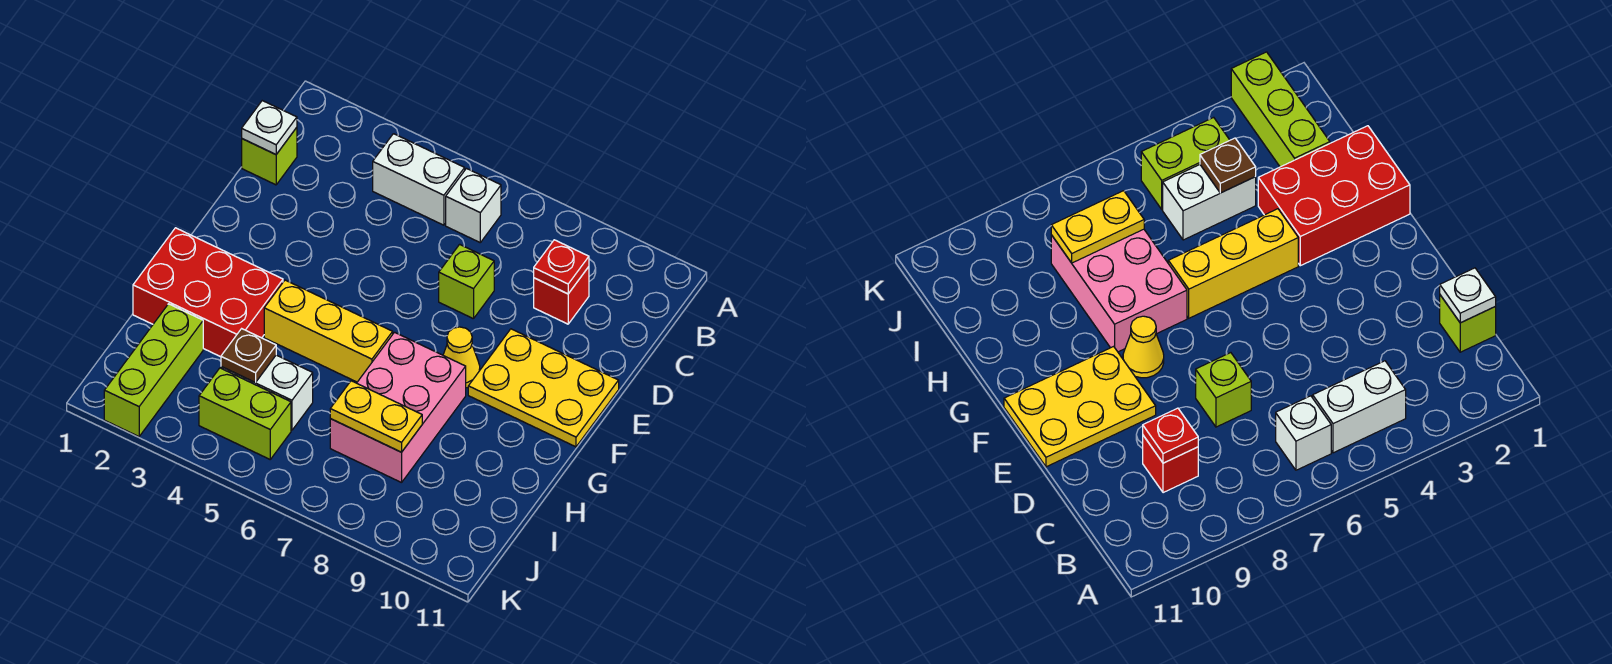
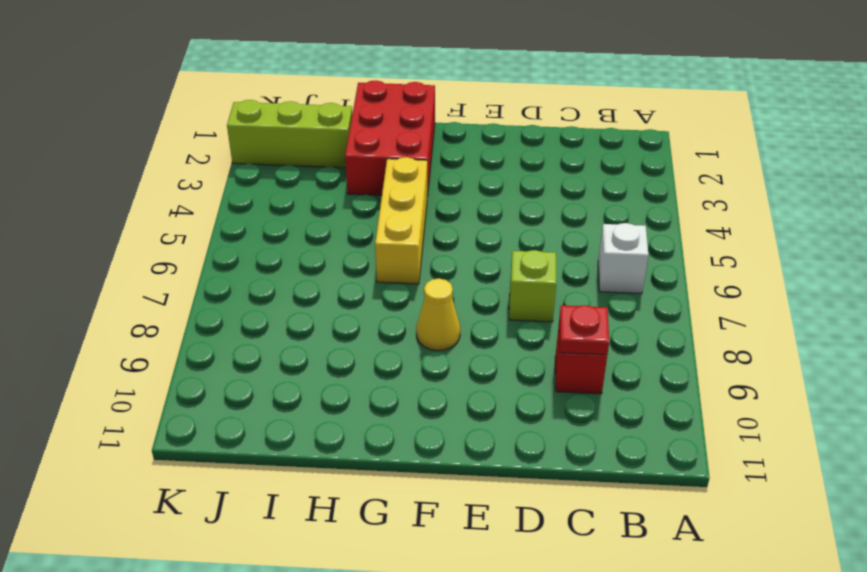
none -> white 1x2 brick [373,134,465,225]
none -> lime 1x1 brick [242,127,297,185]
none -> yellow 2x3 plate [468,329,619,447]

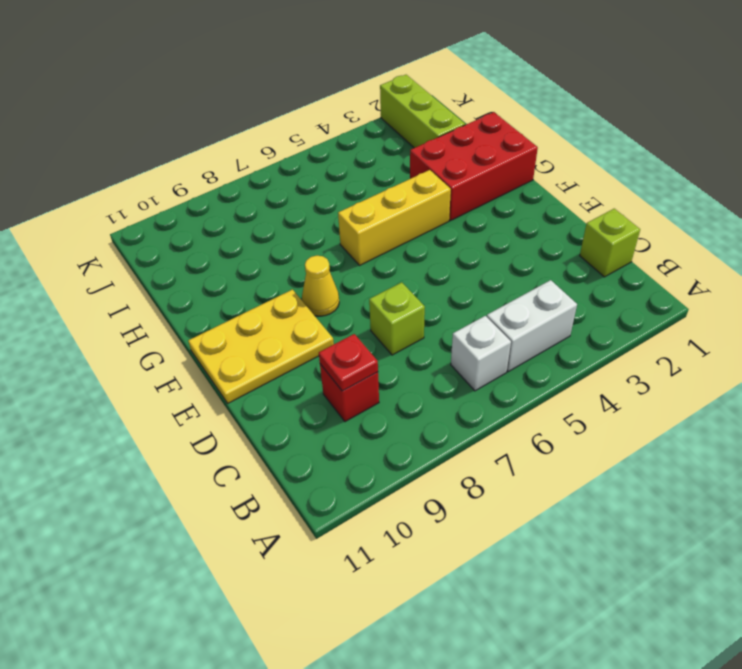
none -> pink 2x3 brick [330,332,466,483]
none -> white 1x2 brick [221,355,313,430]
none -> lime 1x2 brick [199,368,291,459]

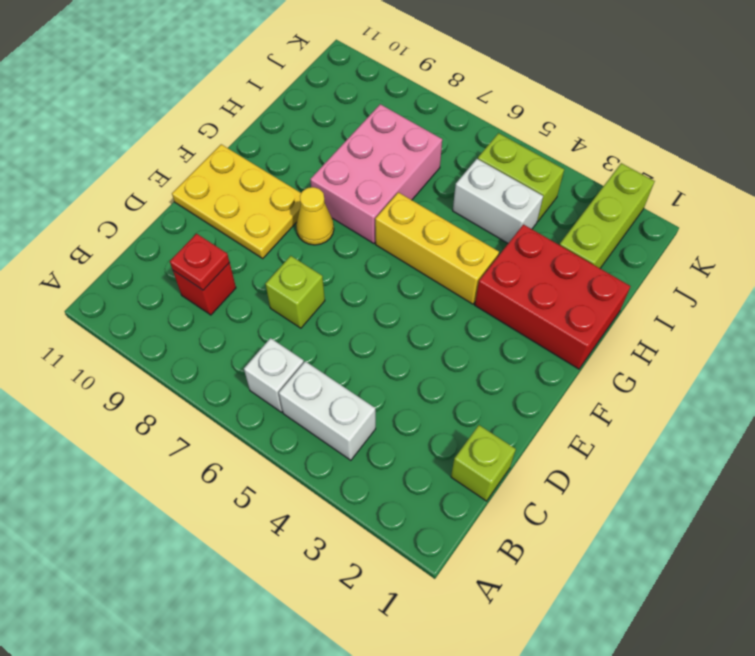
none -> white 1x1 plate [242,101,297,154]
none -> brown 1x1 plate [221,329,276,382]
none -> yellow 1x2 plate [330,381,422,452]

